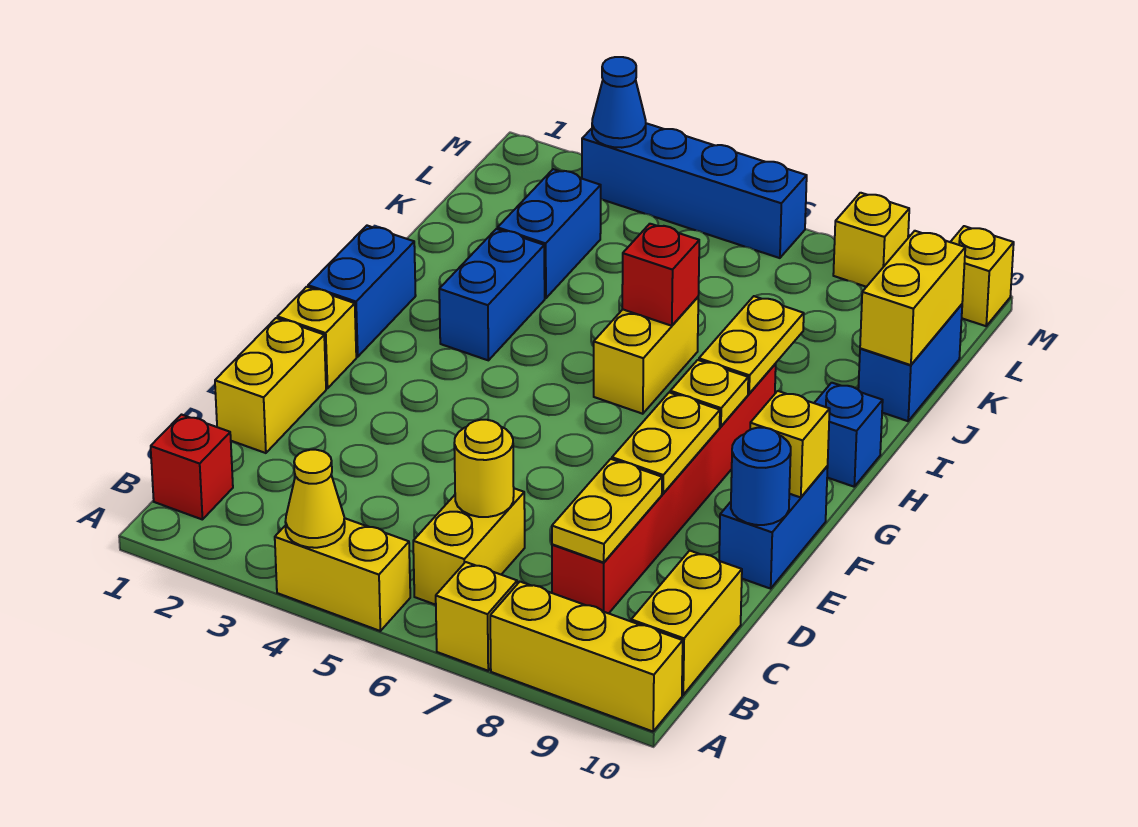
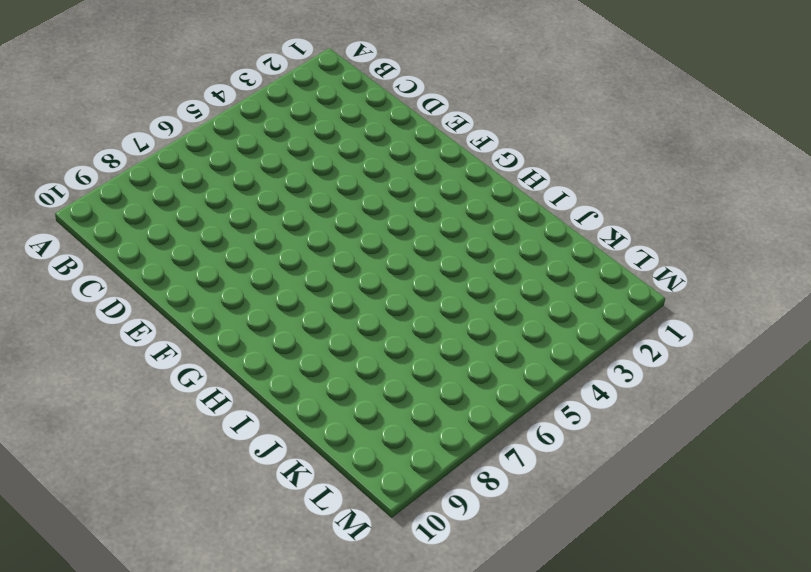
none -> yellow 1x2 brick [275,518,410,631]
none -> yellow 1x1 brick [436,562,517,671]
none -> yellow 1x3 brick [490,582,683,731]
none -> red 1x1 brick [151,415,233,520]

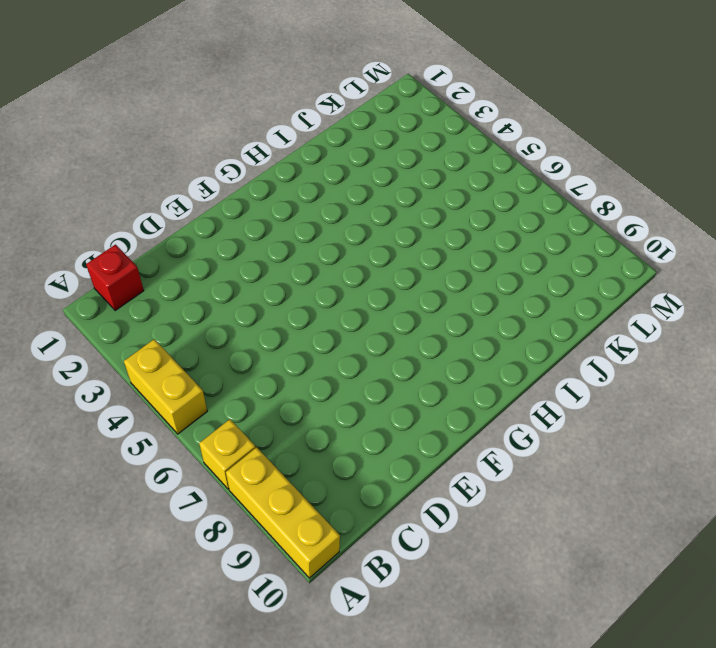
none -> yellow 1x2 brick [413,488,525,605]
none -> yellow 1x2 brick [631,550,742,695]
none -> red 1x6 brick [552,364,776,613]
none -> yellow 1x2 brick [215,318,326,453]

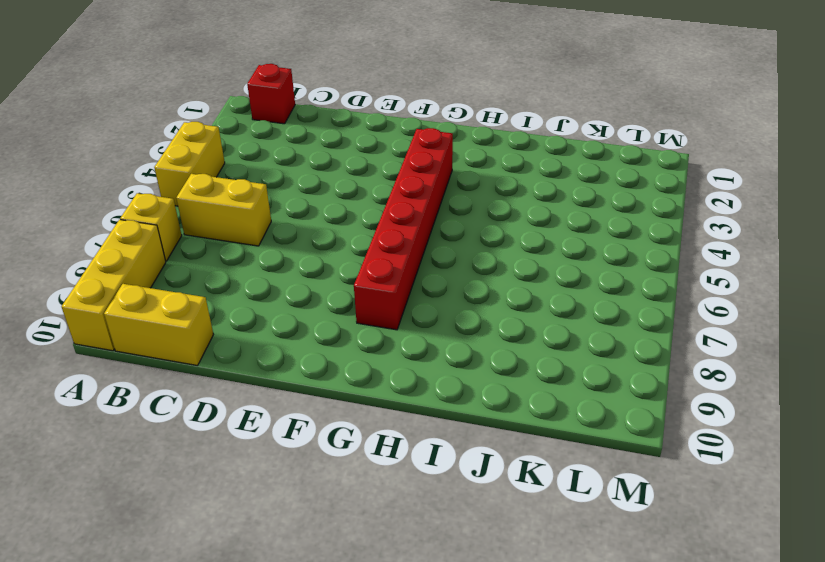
red 1x6 brick [354,128,453,330] -> red 1x6 brick turned to [552,364,776,613]
none -> yellow 1x2 brick [215,318,326,453]
none -> blue 1x2 brick [719,466,828,589]
none -> yellow 1x1 brick [278,287,356,388]
none -> blue 1x2 brick [308,226,416,357]

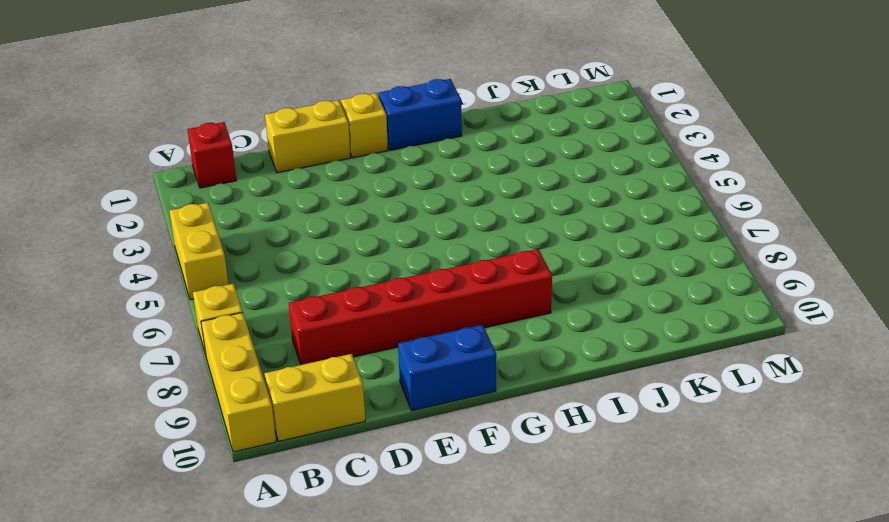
none -> yellow 1x2 brick [413,488,525,605]
none -> blue 1x2 brick [439,229,545,360]
none -> yellow 1x2 brick [594,297,698,414]
none -> blue 1x1 brick [815,383,883,487]

